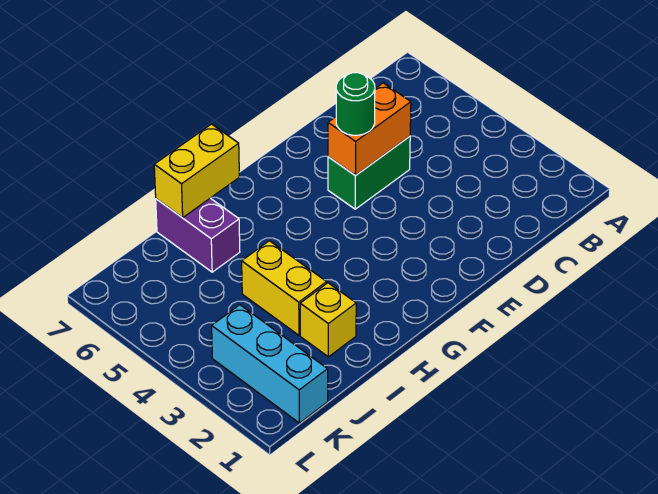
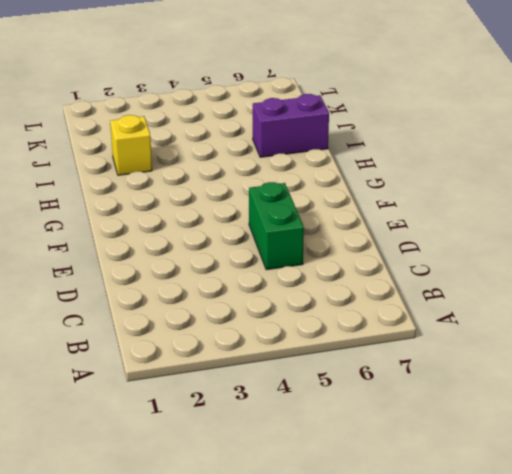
none -> yellow 1x2 brick [242,241,327,335]
none -> cyan 1x3 brick [212,305,328,423]

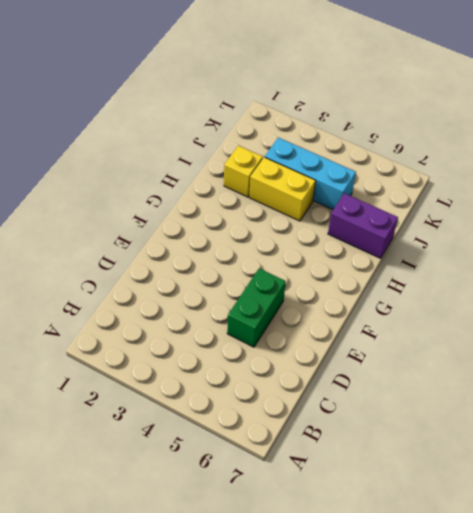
cyan 1x3 brick [265,138,356,210] -> cyan 1x3 brick moved to [212,305,328,423]
none -> orange 1x2 brick [328,83,411,176]
none -> yellow 1x2 brick [154,124,239,218]

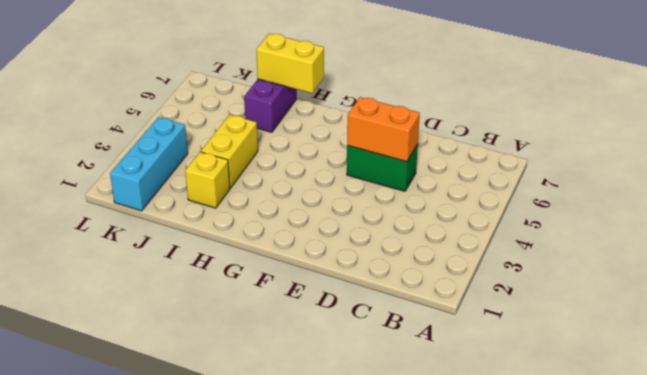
none -> green 1x1 round brick [336,73,375,135]

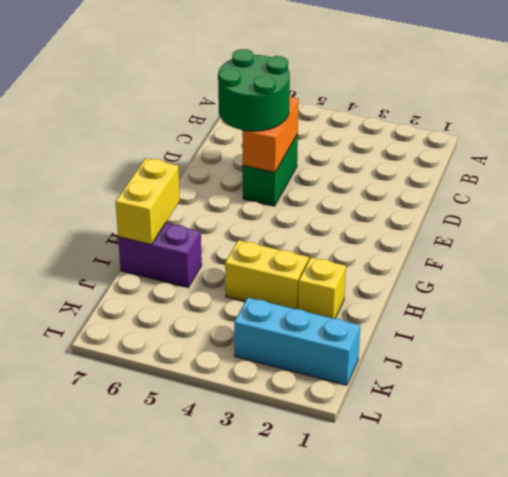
green 2x2 round brick [218,49,290,131] -> green 1x1 round brick [336,73,375,135]

